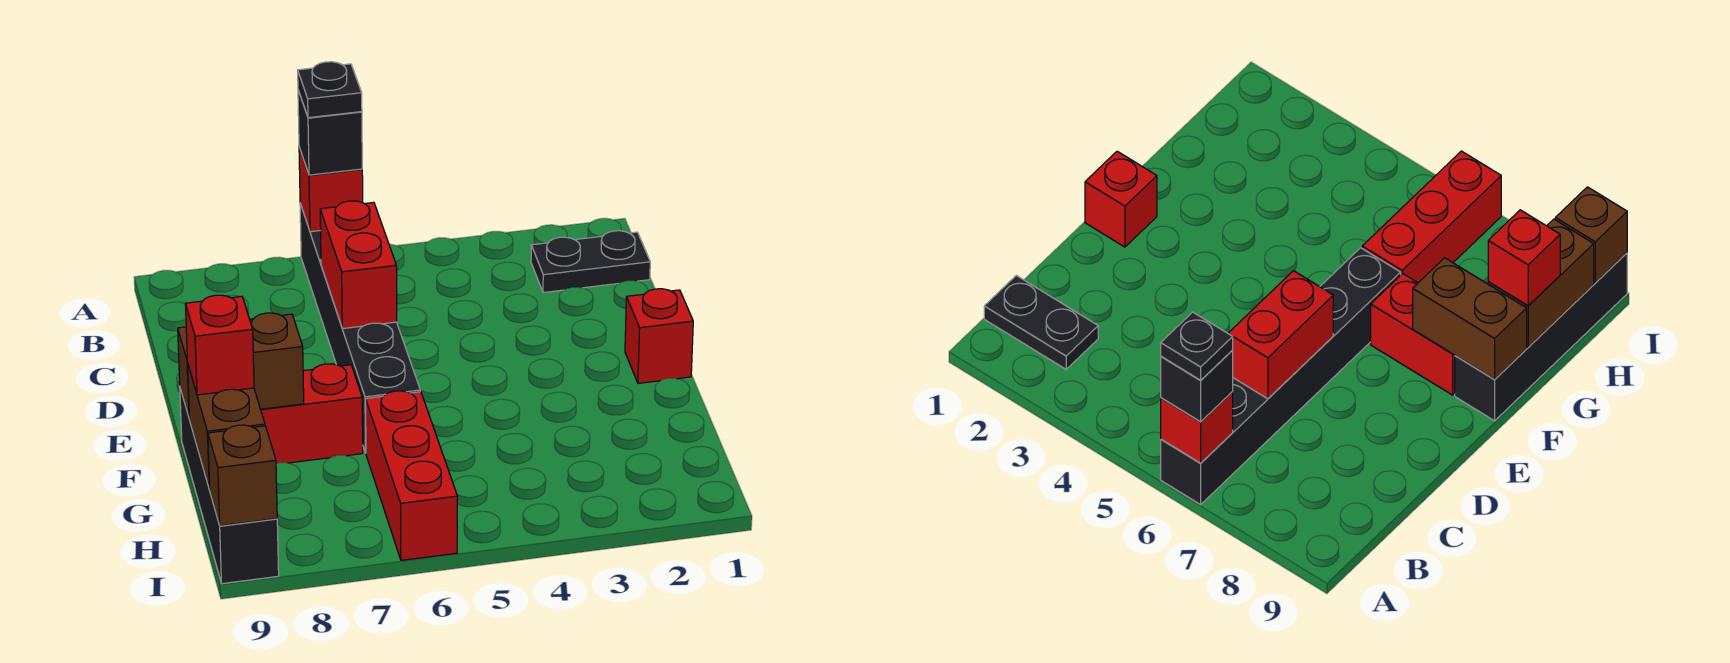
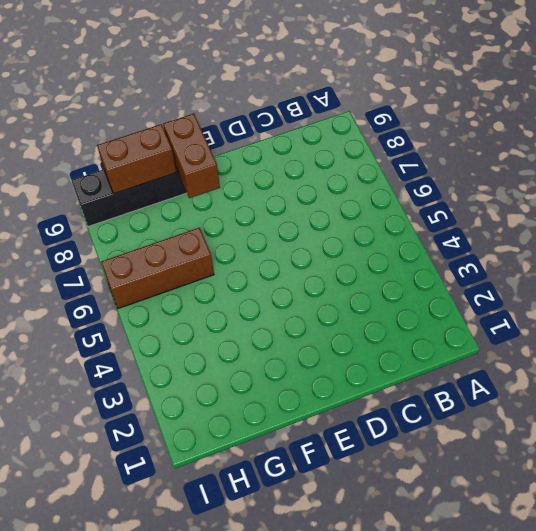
brown 1x3 brick [101,228,214,309] -> red 1x3 brick [366,391,458,560]
none -> black 1x6 brick [300,204,420,453]
none -> black 1x2 plate [531,231,650,293]
none -> red 1x1 brick [625,289,693,383]

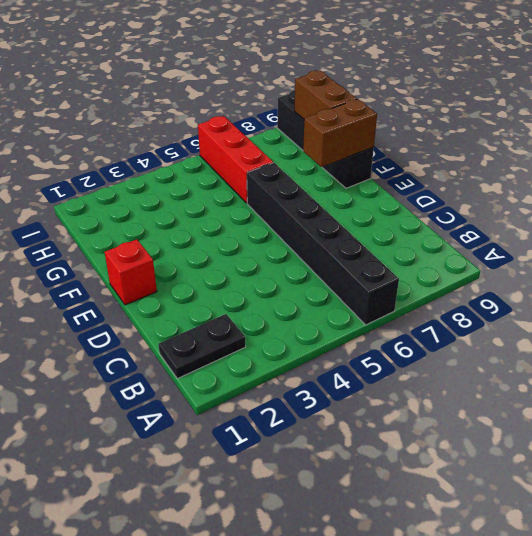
none -> red 1x2 brick [261,364,363,463]
none -> red 1x1 brick [299,147,363,232]
none -> red 1x2 brick [320,201,397,329]

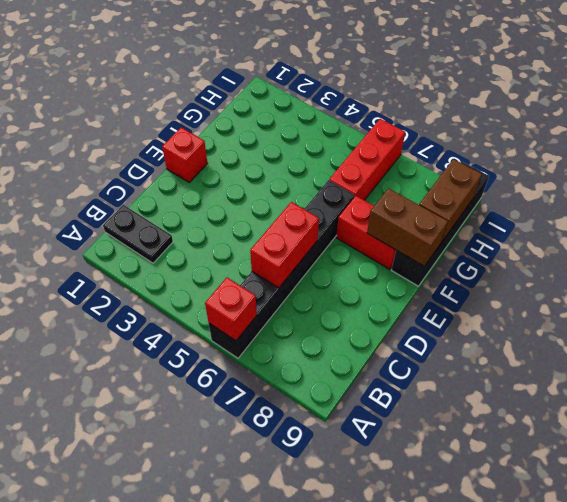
none -> brown 1x1 brick [208,425,277,526]
none -> black 1x1 brick [298,90,362,175]
none -> red 1x1 brick [185,295,254,395]

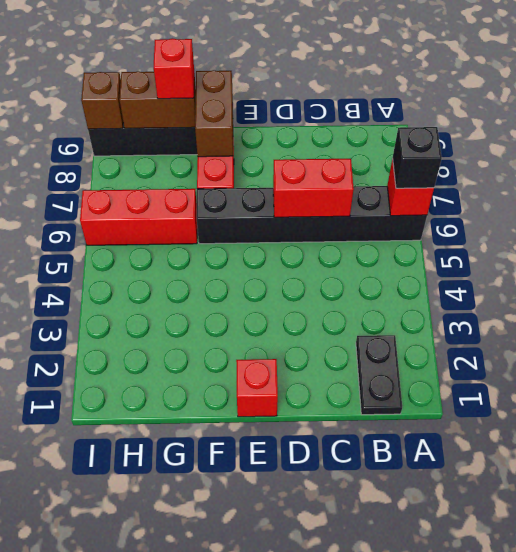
none -> black 1x1 plate [298,62,362,118]

